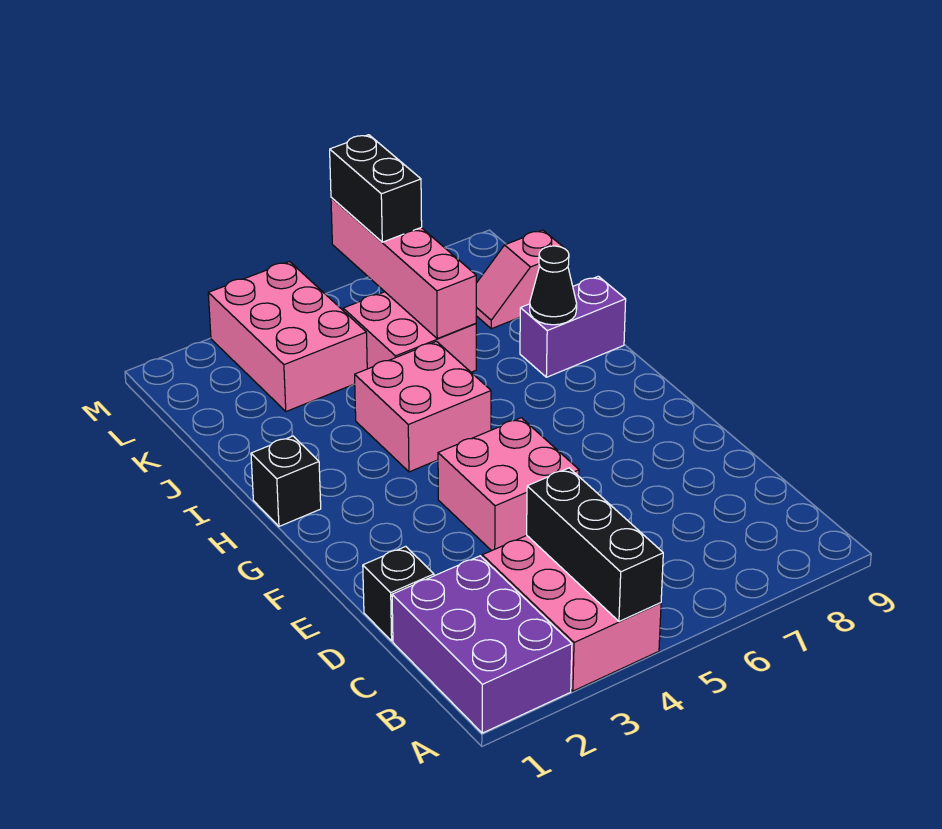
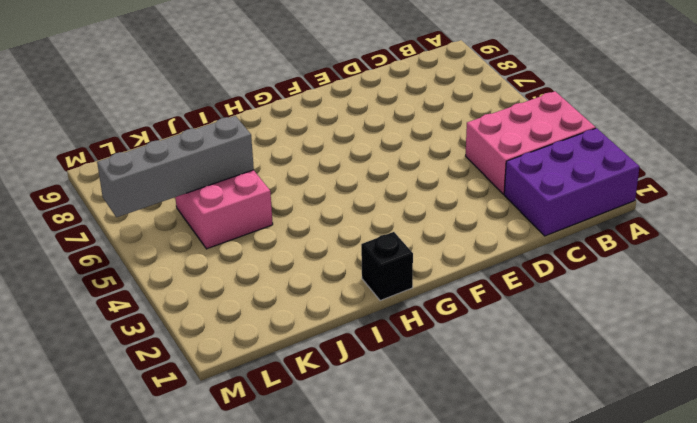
grey 1x4 brick [97,116,254,217] -> pink 1x4 brick [331,197,476,339]
none -> black 1x1 brick [363,546,434,641]
none -> pink 2x2 brick [438,418,579,551]
none -> pink 2x2 brick [355,341,491,472]

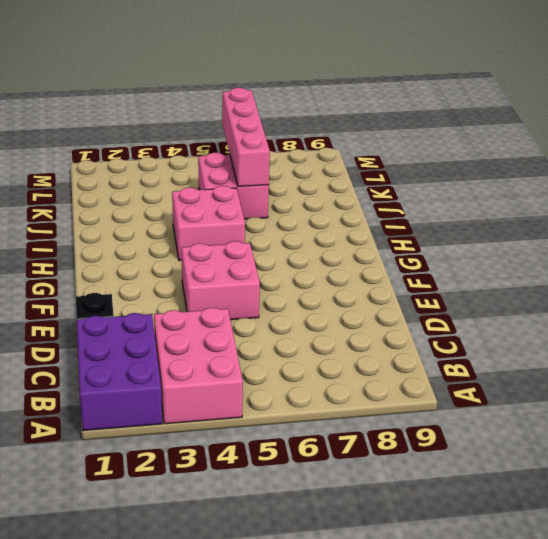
none -> black 1x1 brick [251,436,321,526]
none -> purple 1x2 brick [520,276,626,377]
none -> pink 2x3 brick [208,262,367,412]

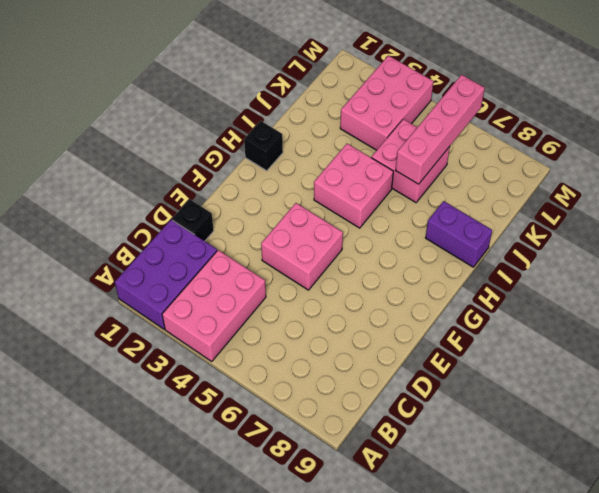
none -> pink 1x2 slope [476,230,569,329]
none -> black 1x3 brick [527,468,663,621]
none -> black 1x1 cone [530,246,577,325]

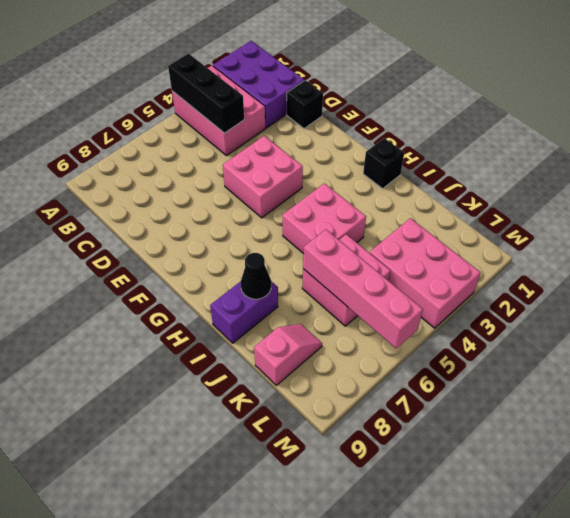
none -> black 1x2 brick [330,135,422,242]

